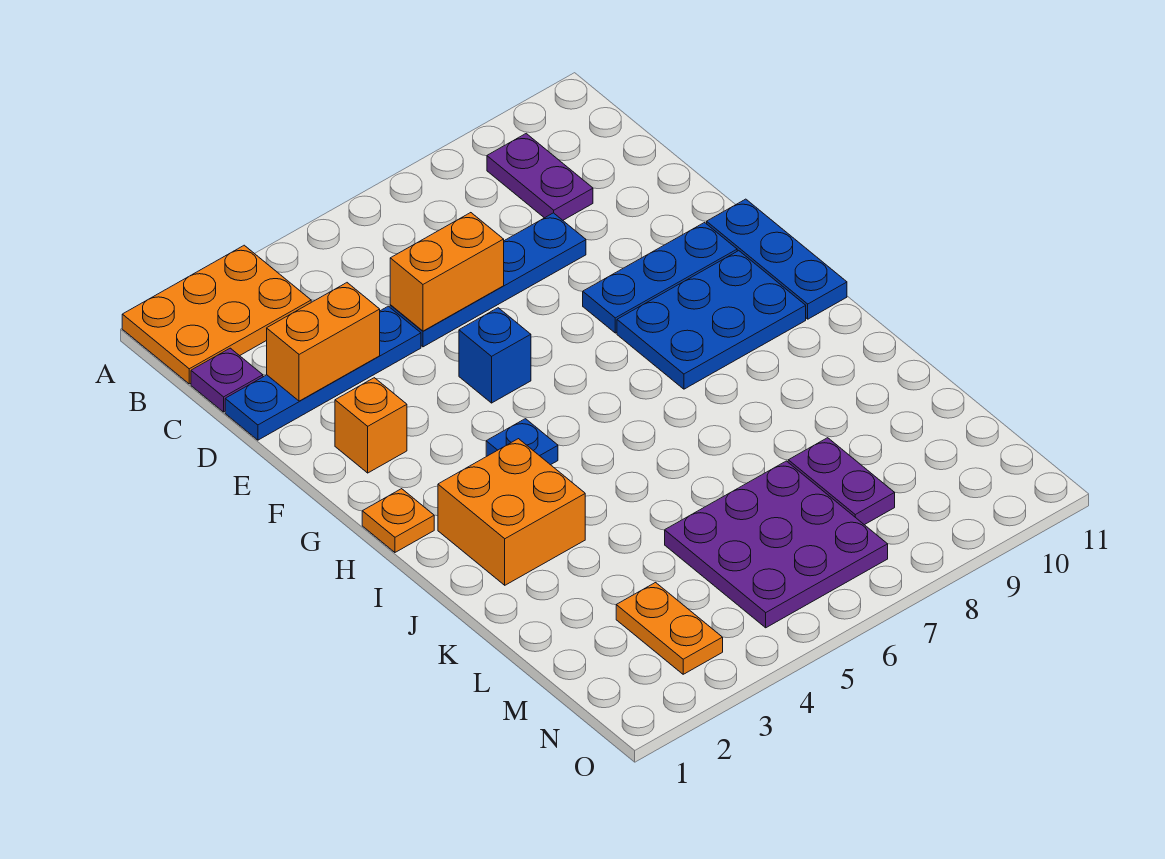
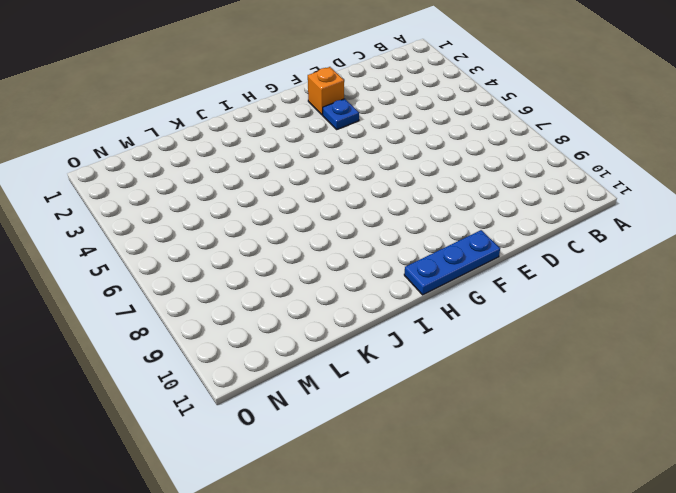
blue 1x1 plate [323,99,359,129] -> blue 1x1 plate moved to [486,419,558,465]
none -> orange 2x3 plate [122,245,311,384]
none -> purple 1x2 plate [487,134,593,220]
none -> purple 1x1 plate [191,348,263,412]

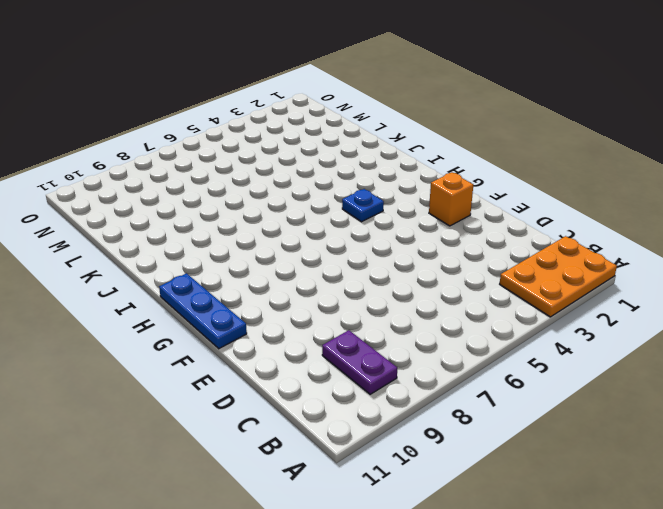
none -> purple 1x1 plate [191,348,263,412]
none -> blue 1x4 plate [225,306,421,440]
none -> blue 1x4 plate [390,213,586,347]

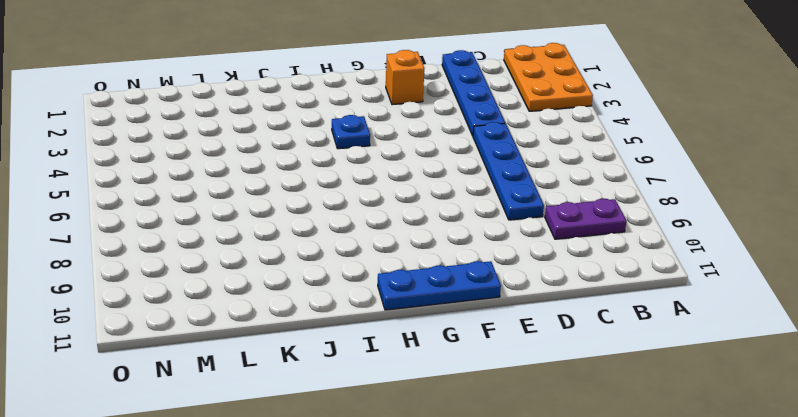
none -> purple 1x1 plate [191,348,263,412]
none -> blue 1x1 brick [459,308,531,403]
none -> blue 1x3 plate [583,223,737,333]

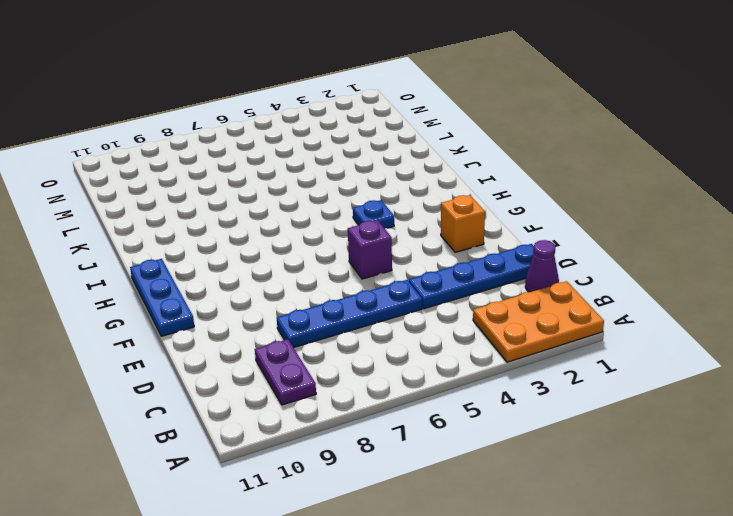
purple 1x1 cone [525,240,559,292] -> purple 1x1 plate [191,348,263,412]
purple 1x1 brick [348,220,392,279] -> blue 1x1 brick [459,308,531,403]
none -> blue 1x3 plate [583,223,737,333]
none -> blue 2x3 plate [617,251,806,389]
none -> orange 1x1 plate [362,489,434,552]

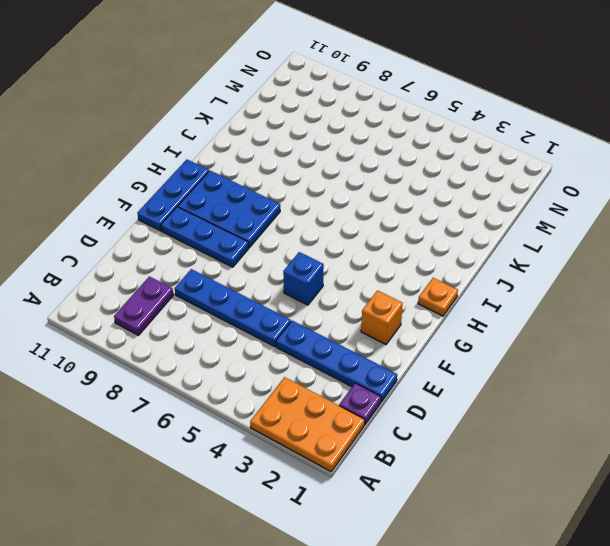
none -> blue 1x1 plate [486,419,558,465]
none -> orange 2x2 brick [438,439,585,585]
none -> purple 3x3 plate [665,461,888,628]

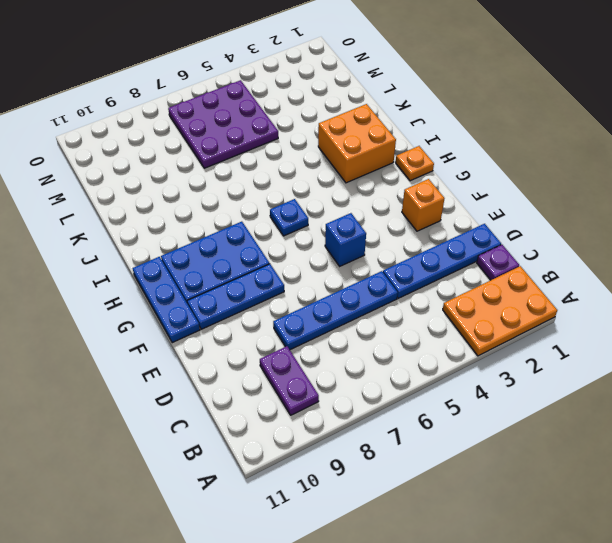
blue 1x1 plate [270,199,308,236] -> blue 1x1 plate moved to [486,419,558,465]
none -> purple 1x2 plate [788,438,895,525]
none -> orange 1x2 plate [616,583,723,674]
none -> orange 1x2 brick [267,283,380,401]

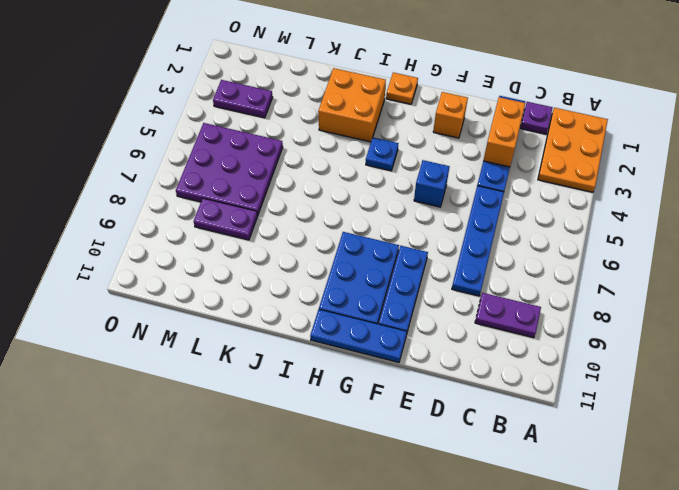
purple 1x2 plate [213,80,273,118] -> orange 1x2 plate [616,583,723,674]
none -> orange 1x2 brick [390,213,504,331]

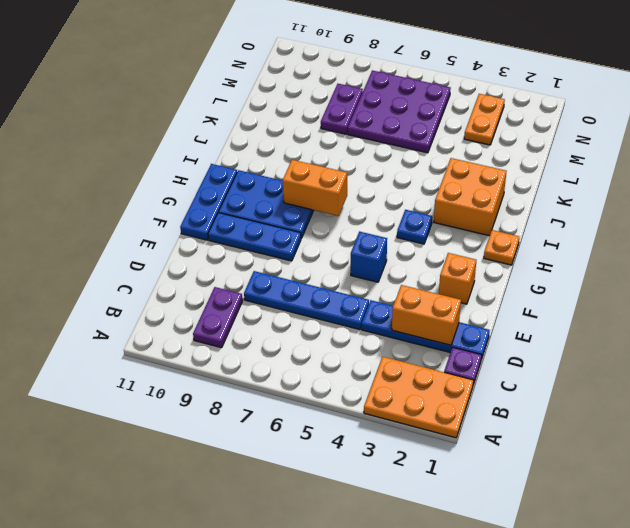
orange 1x2 brick [283,160,347,216] -> orange 1x2 brick moved to [390,213,504,331]

